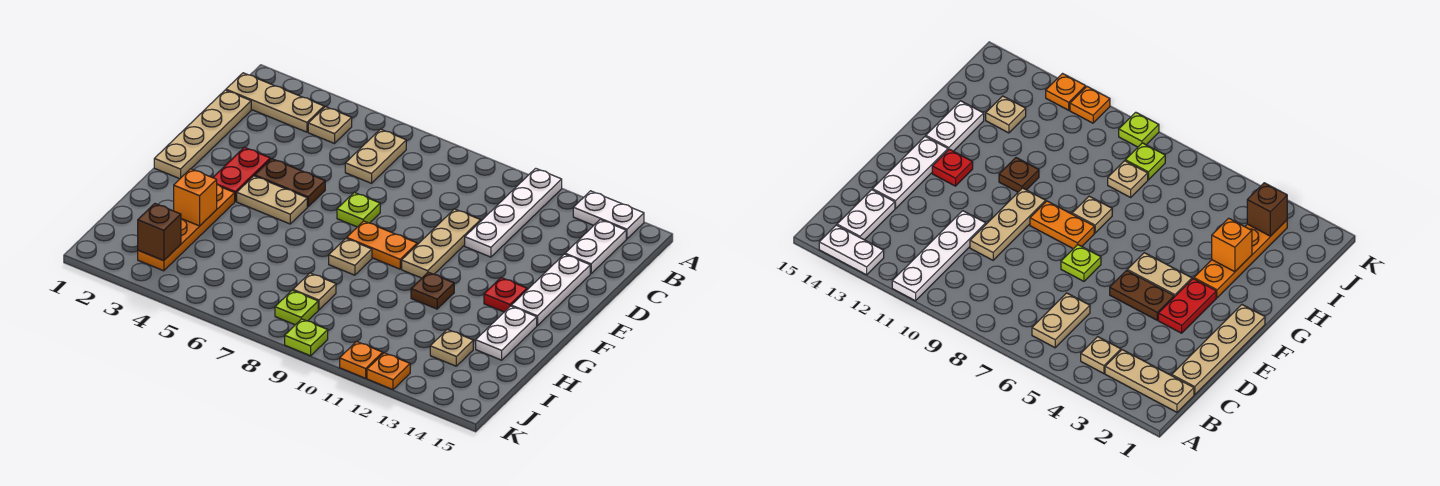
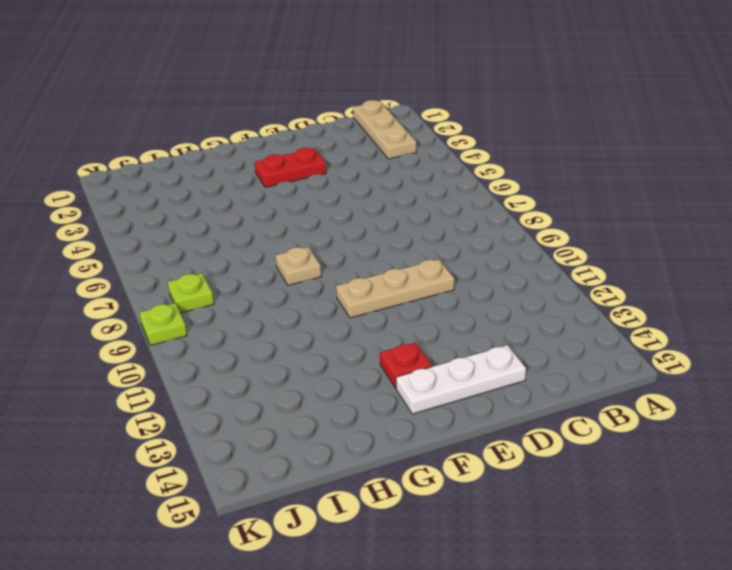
none -> white 1x4 plate [465,168,562,257]
none -> white 1x2 plate [573,191,644,239]
none -> tan 1x1 plate [308,107,352,144]

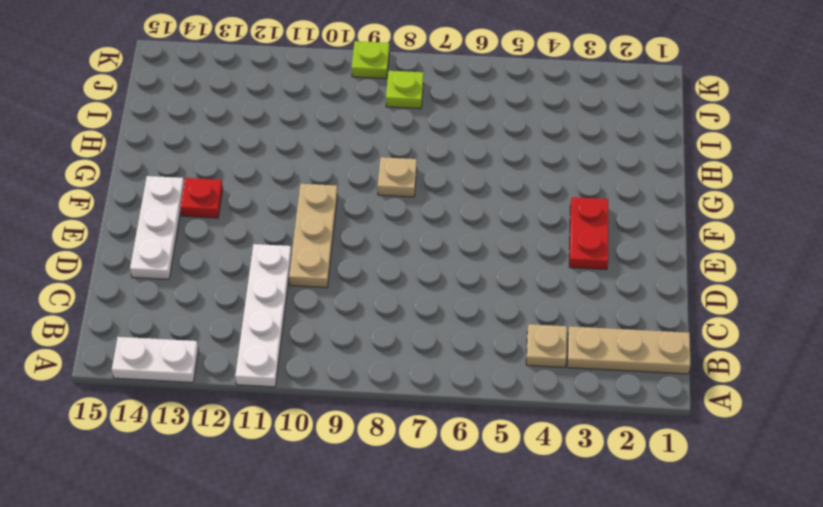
none -> tan 1x2 plate [345,129,406,183]
none -> white 1x2 plate [565,220,626,274]
none -> tan 1x4 plate [154,90,251,179]

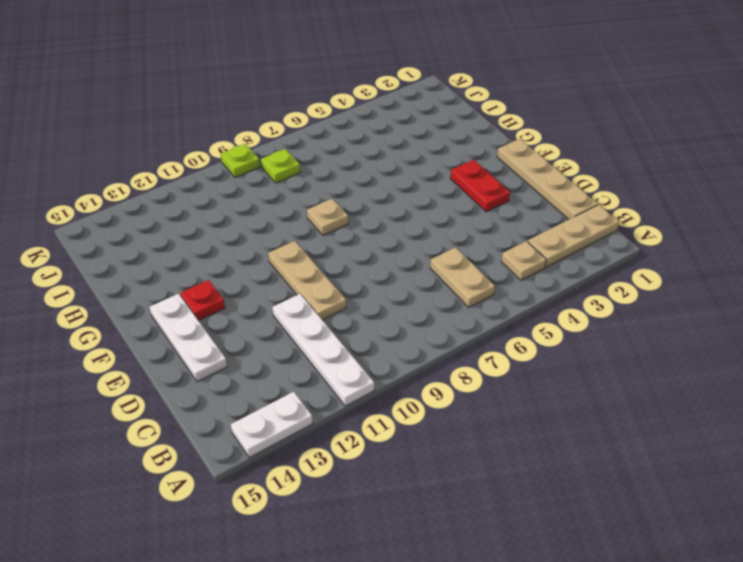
none -> white 1x2 plate [565,220,626,274]
none -> brown 1x2 plate [255,159,325,207]
none -> lime 1x1 plate [337,192,380,227]

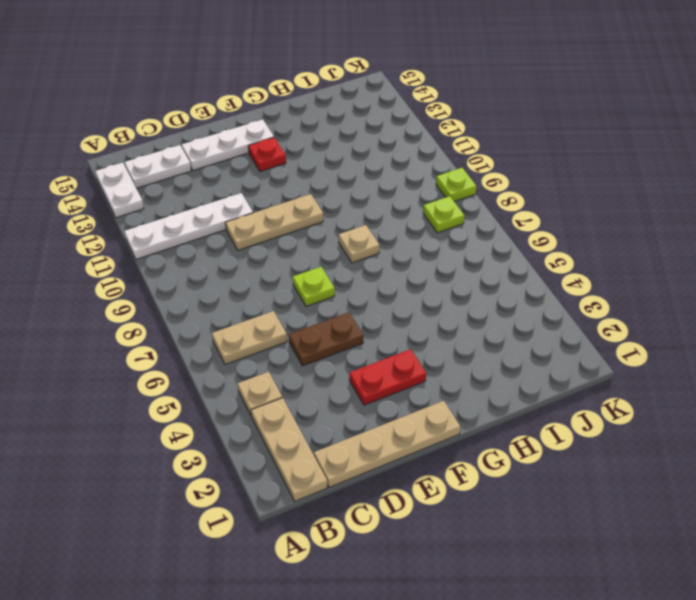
brown 1x2 plate [289,312,364,366] -> brown 1x2 plate turned to [255,159,325,207]
none -> tan 1x2 plate [237,176,307,224]
none -> orange 1x2 plate [347,221,417,269]
none -> orange 1x4 plate [138,185,235,271]

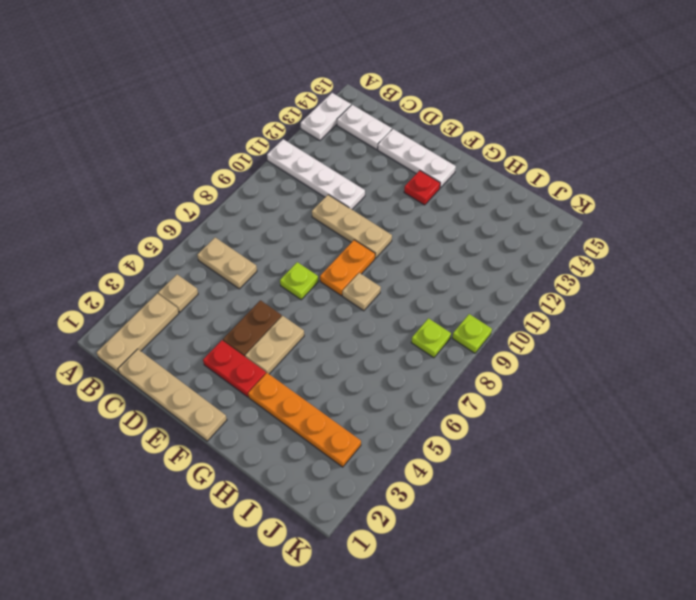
none -> brown 1x1 plate [411,272,454,309]
none -> white 1x2 plate [476,306,537,360]
none -> tan 1x1 plate [293,273,336,310]

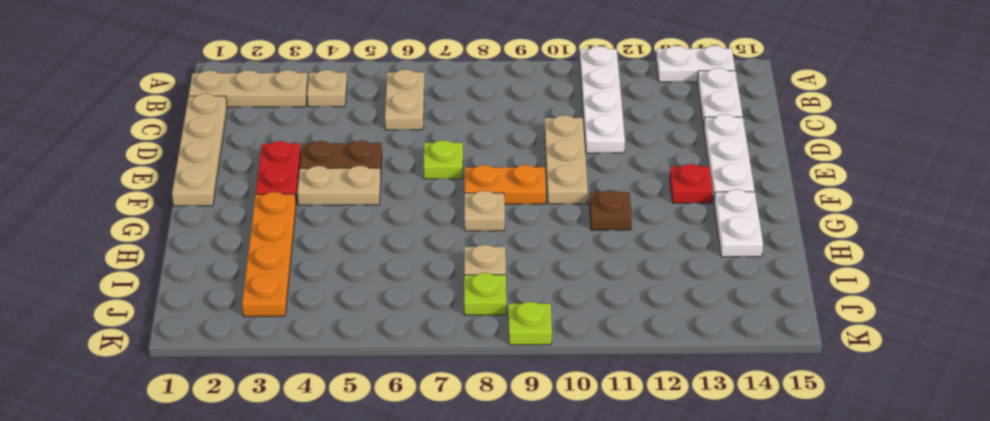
none -> tan 1x1 plate [430,329,473,366]
none -> orange 1x1 plate [340,341,383,378]
none -> orange 1x1 plate [367,353,410,390]

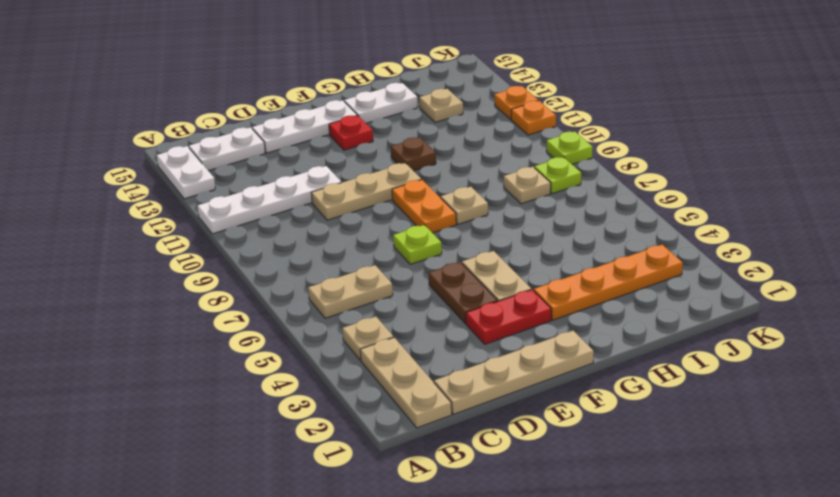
none -> orange 1x1 brick [174,169,217,226]
none -> brown 1x1 brick [138,204,181,261]

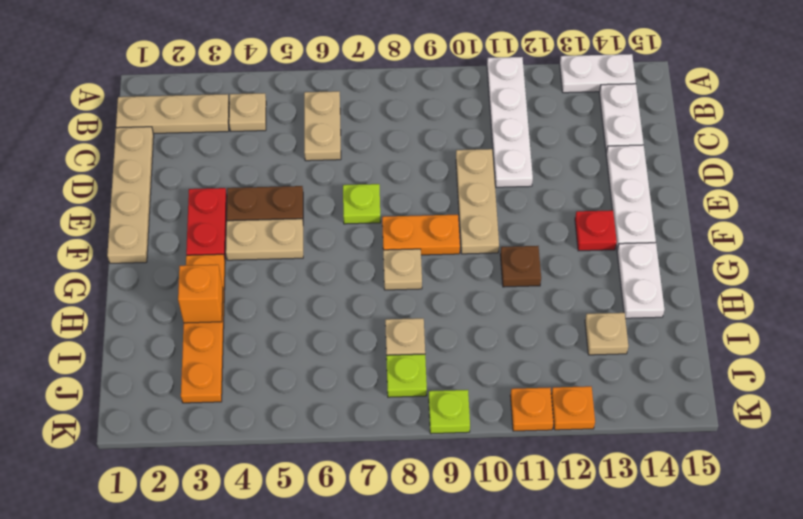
none -> brown 1x1 brick [138,204,181,261]

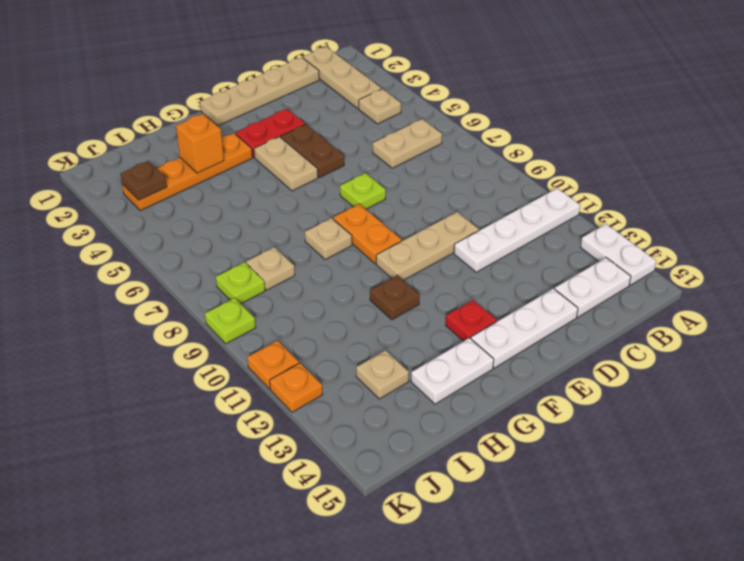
brown 1x1 plate [120,161,167,200] -> brown 1x1 brick [138,204,181,261]

